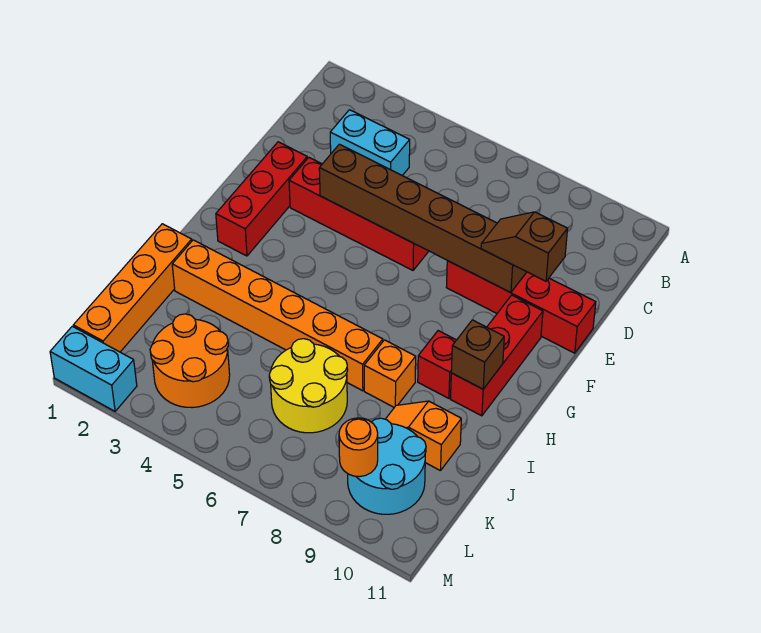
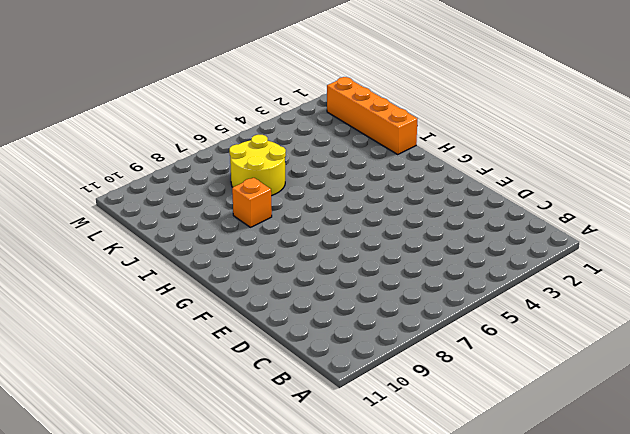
none -> cyan 1x2 brick [330,110,410,176]
none -> red 1x3 brick [216,142,307,256]
none -> red 1x4 brick [289,158,429,270]

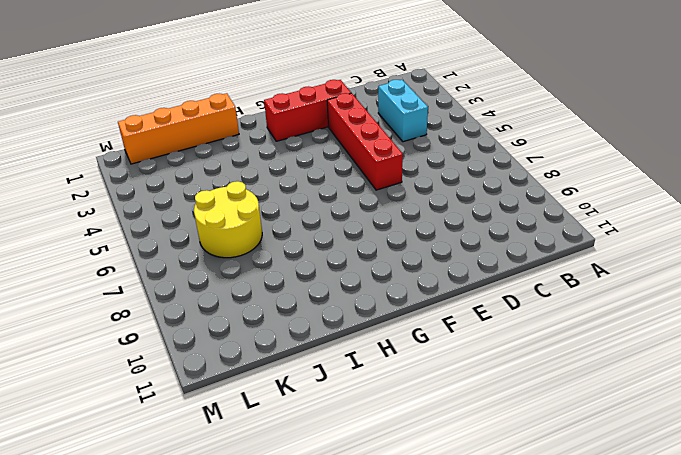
none -> red 1x4 brick [446,261,596,353]
none -> red 1x3 brick [451,295,543,416]
none -> red 1x1 brick [418,331,456,398]

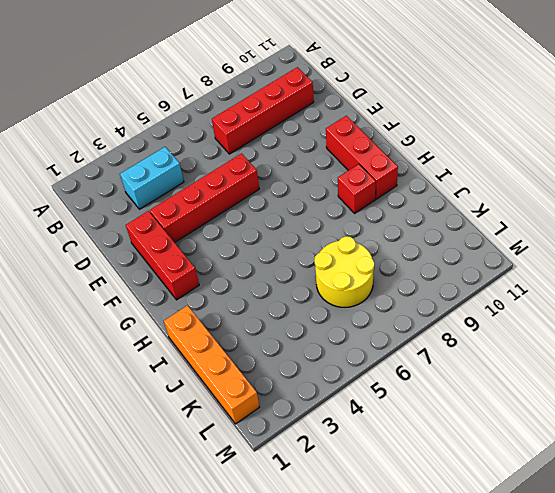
red 1x4 brick [212,67,314,154] -> red 1x4 brick moved to [446,261,596,353]
none -> orange 1x6 brick [172,240,383,391]
none -> orange 1x1 brick [364,340,416,407]
none -> orange 1x2 slope [386,401,461,471]

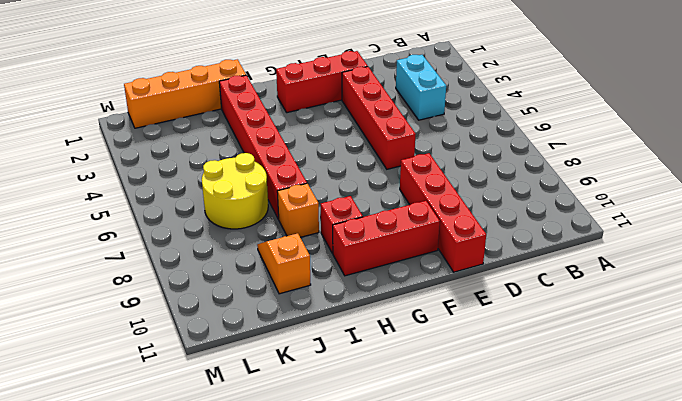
red 1x6 brick [219,75,307,219] -> orange 1x6 brick [172,240,383,391]
none -> orange 2x2 round brick [150,314,230,408]
none -> cyan 2x2 round brick [348,418,426,514]
none -> cyan 1x2 brick [50,326,137,411]

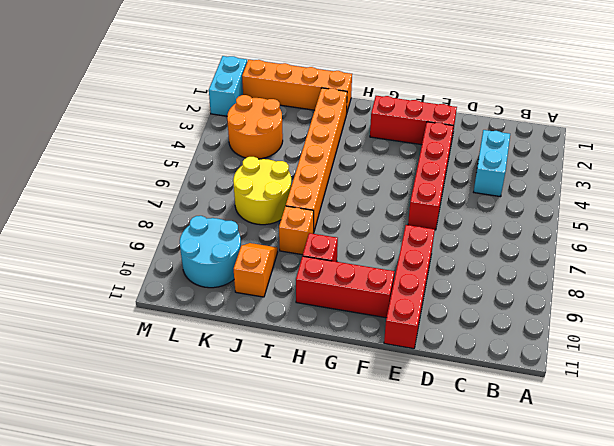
none -> brown 1x6 brick [319,144,526,293]
none -> brown 1x1 brick [451,320,504,389]
none -> orange 1x1 round brick [339,418,378,477]

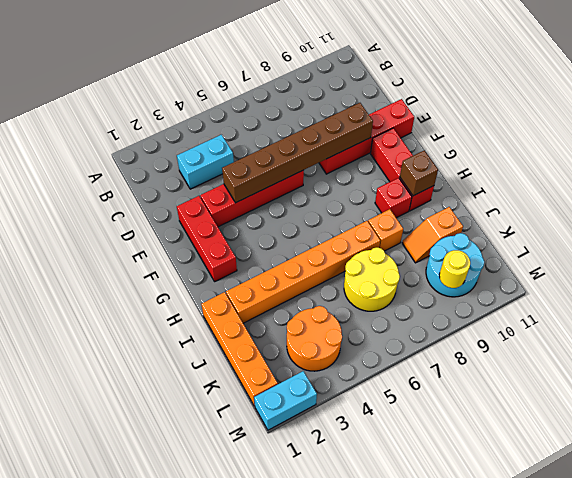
yellow 1x1 round brick [439,250,470,288] -> orange 1x1 round brick [339,418,378,477]
none -> brown 1x2 slope [481,212,568,281]

